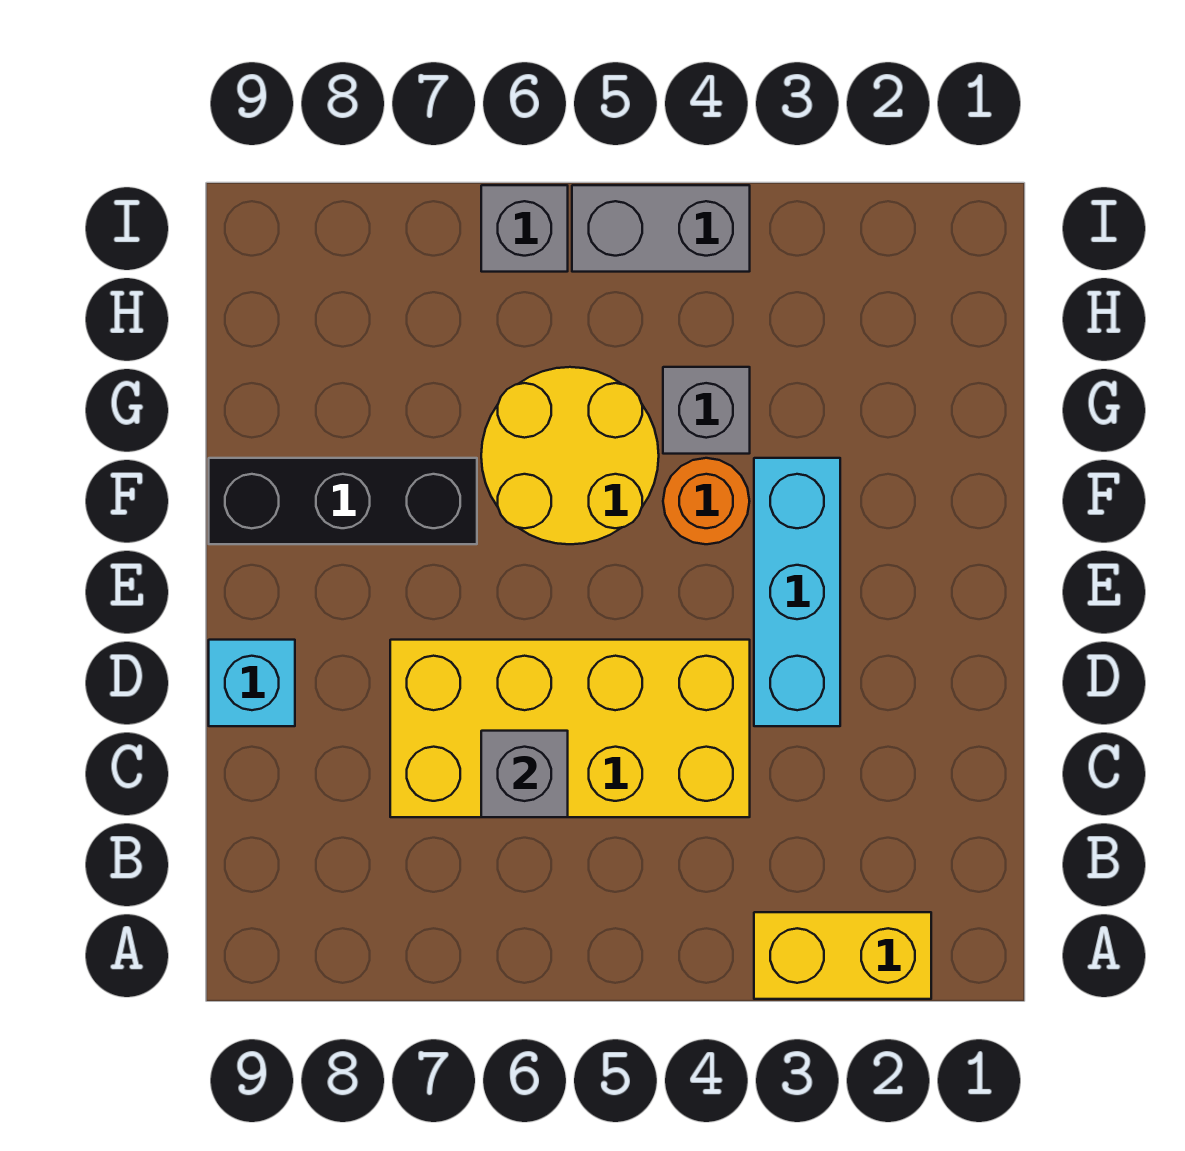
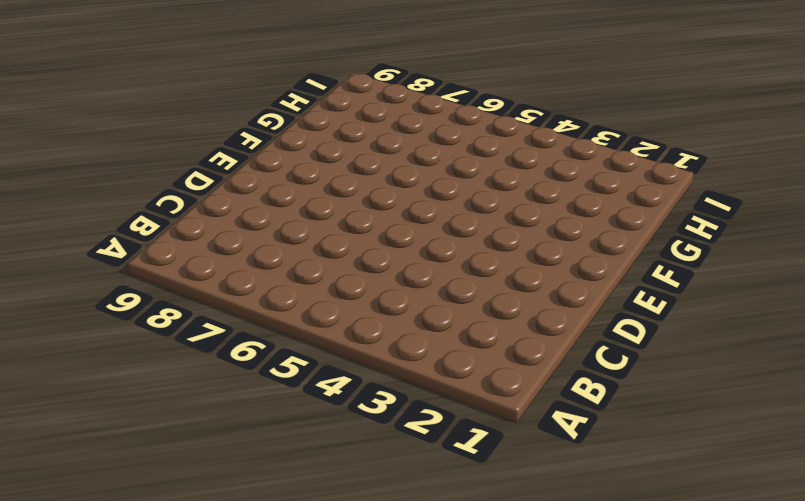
none -> yellow 1x2 brick [754,912,931,999]
none -> yellow 2x4 brick [390,640,750,817]

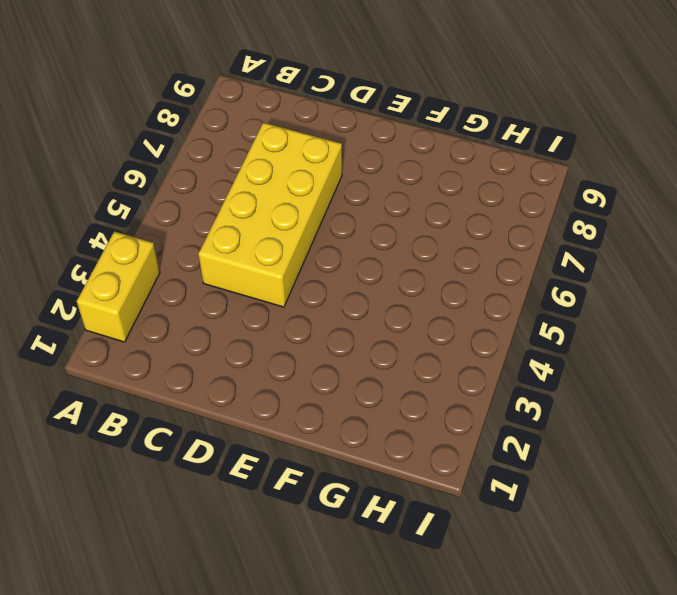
none -> cyan 1x3 brick [754,458,840,726]
none -> cyan 1x1 brick [209,640,295,726]

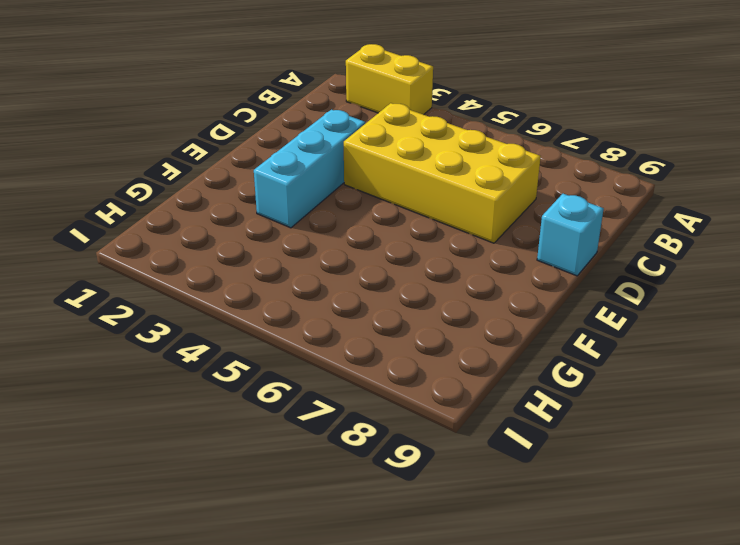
none -> orange 1x1 round brick [663,458,750,544]
none -> yellow 2x2 round brick [481,367,659,544]

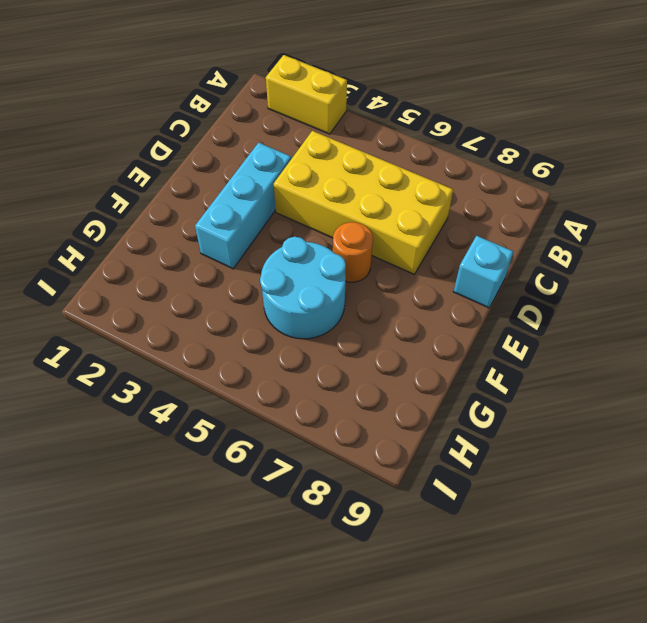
orange 1x1 round brick [333,222,373,282] -> orange 1x1 round brick moved to [663,458,750,544]
cyan 2x2 round brick [260,237,346,339] -> yellow 2x2 round brick [481,367,659,544]
none -> black 1x3 brick [209,458,477,544]
none -> grey 1x1 brick [663,367,750,454]

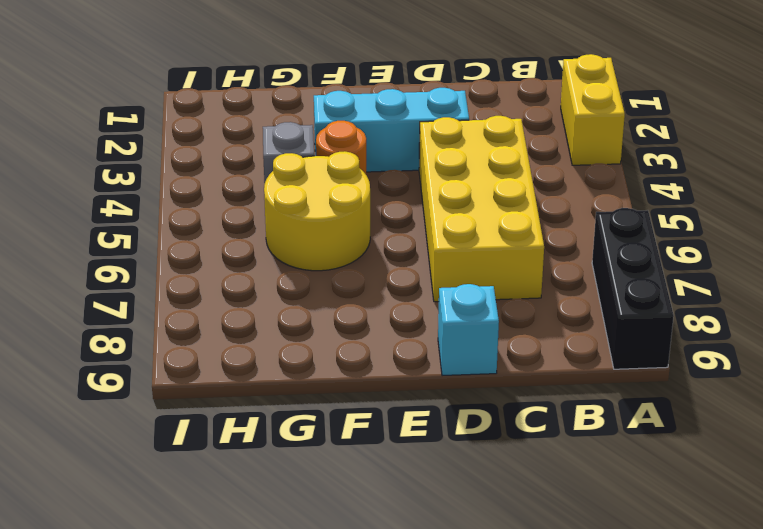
black 1x3 brick [592,208,674,369] -> black 1x3 brick moved to [209,458,477,544]
none -> grey 1x2 brick [572,185,750,272]
none -> grey 1x1 brick [481,185,568,272]

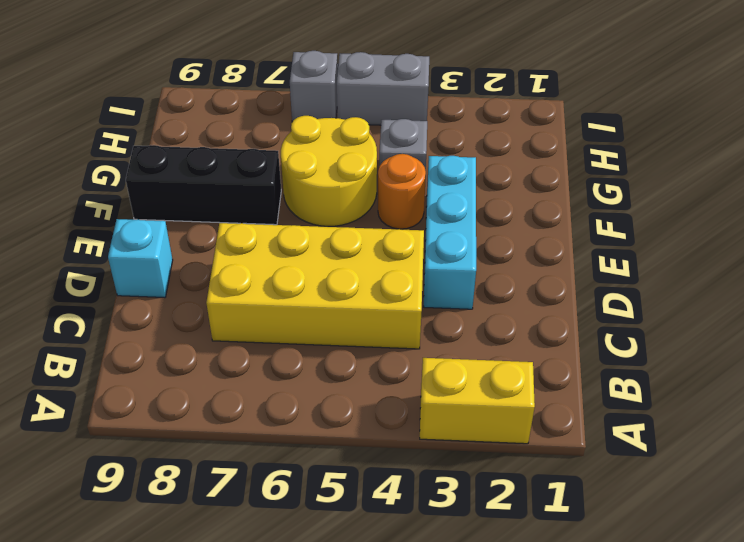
none -> grey 1x1 brick [481,731,568,817]

